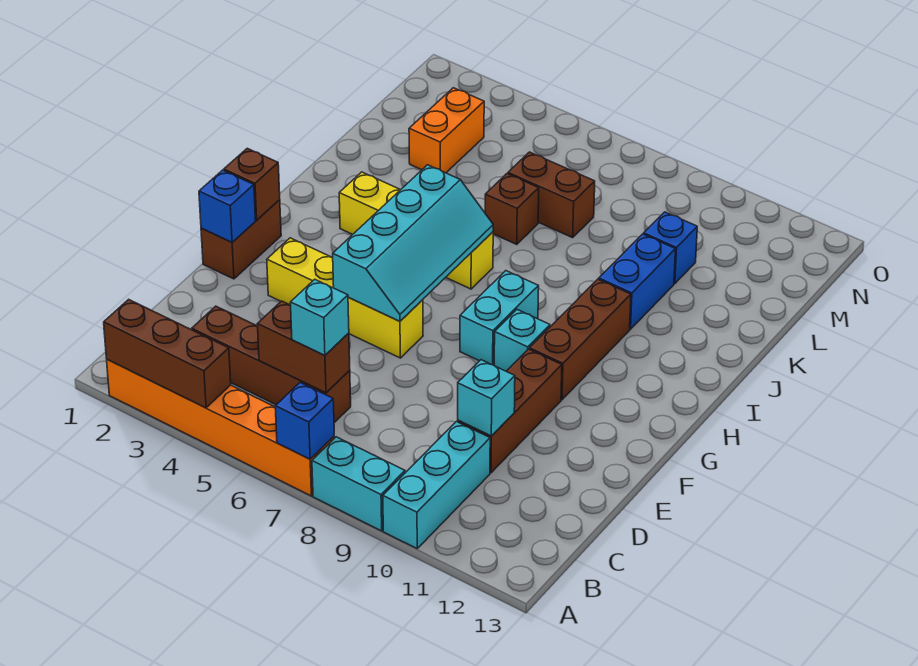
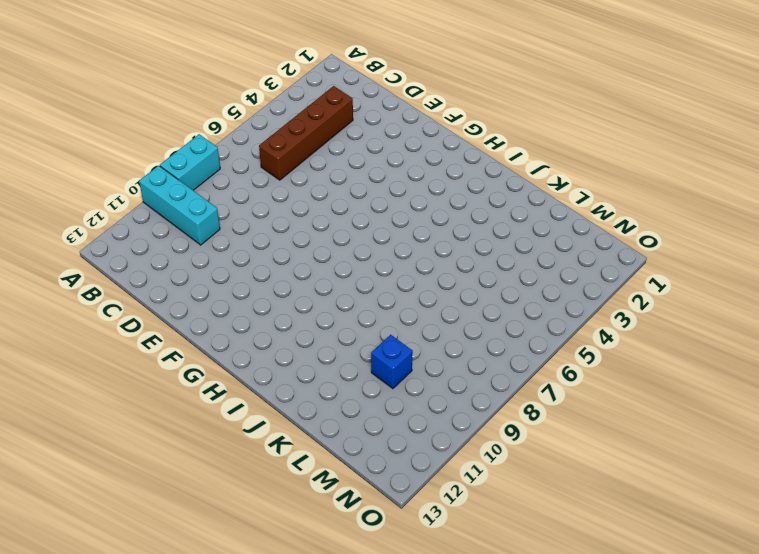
none -> orange 1x6 brick [107,360,335,496]
none -> brown 1x3 brick [458,349,562,473]
none -> brown 1x2 brick [201,200,281,279]

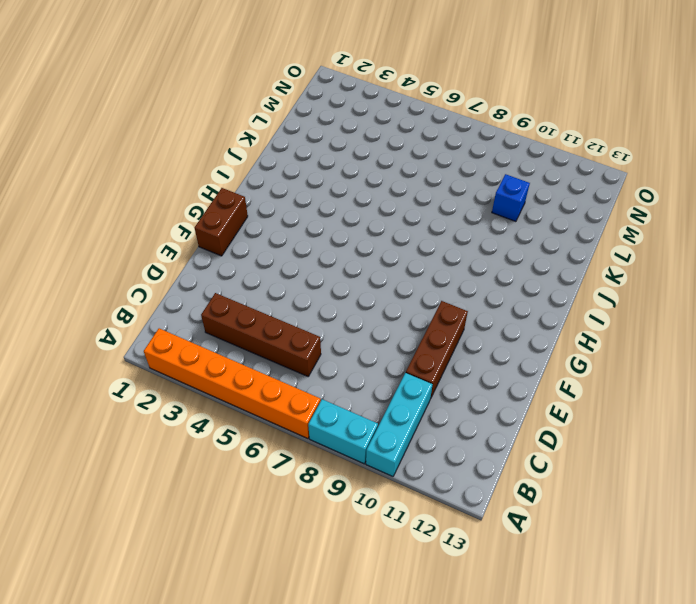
none -> yellow 1x4 brick [267,238,423,358]
none -> cyan 1x2 brick [460,271,539,365]
none -> cyan 1x1 brick [494,310,550,371]

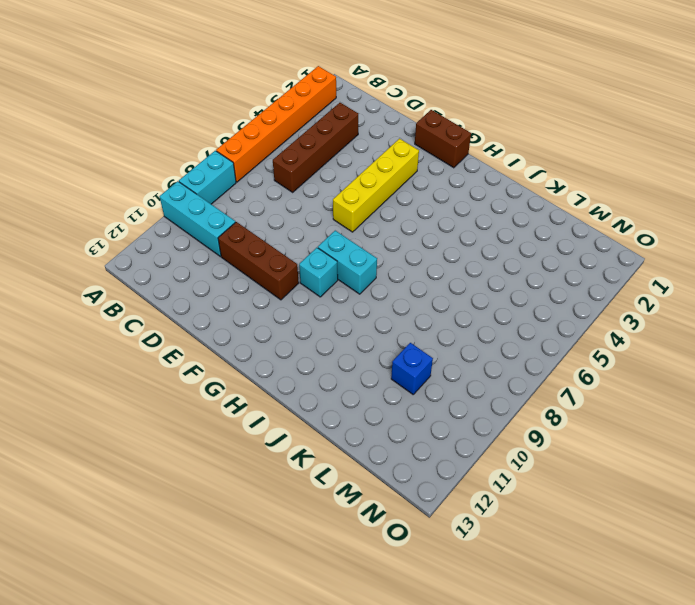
none -> brown 1x3 brick [530,279,631,400]
none -> yellow 1x4 brick [339,172,493,289]
none -> blue 1x2 brick [599,234,676,329]

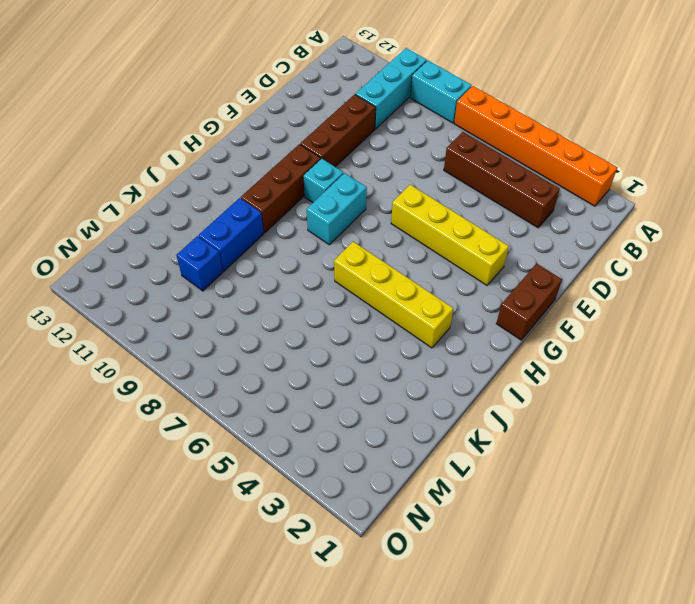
none -> brown 1x1 brick [485,174,539,244]
none -> orange 1x2 brick [409,88,484,173]
none -> brown 1x2 brick [508,152,595,238]

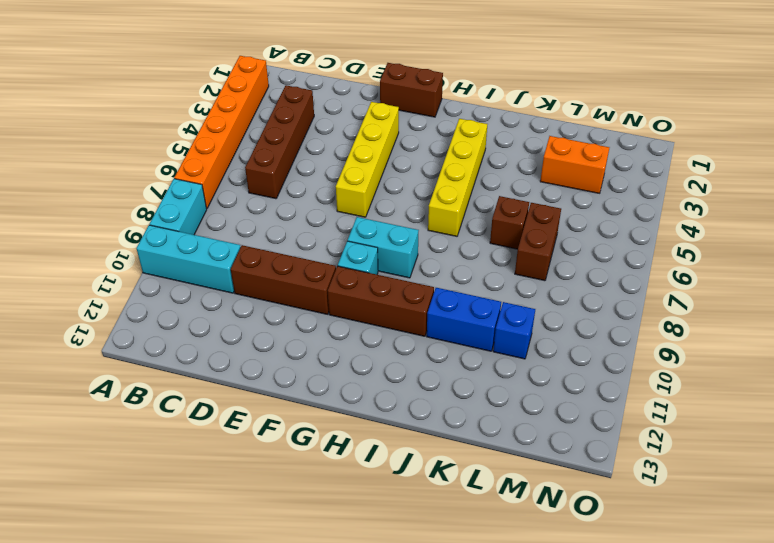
none -> brown 1x3 brick [104,299,231,408]
none -> blue 1x1 brick [275,383,334,459]
none -> brown 1x2 brick [257,301,350,393]

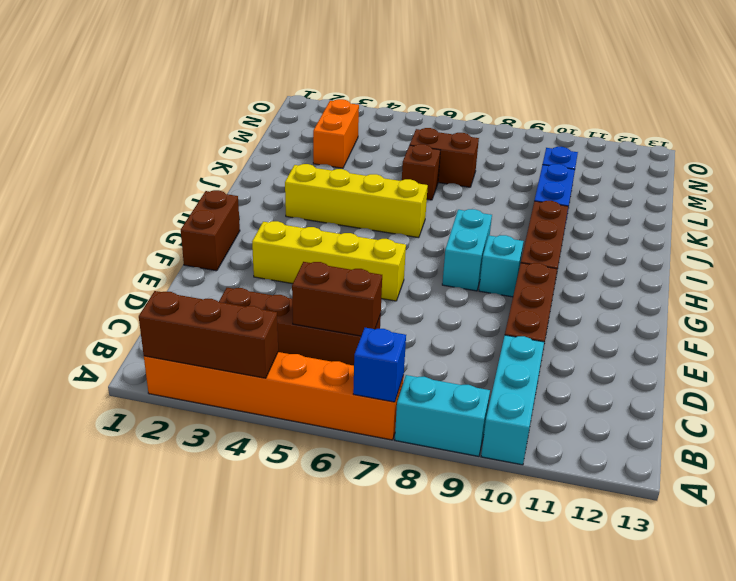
none -> cyan 1x1 brick [458,360,515,436]
none -> blue 1x1 brick [199,170,256,242]
none -> cyan 2x4 slope [333,165,493,321]

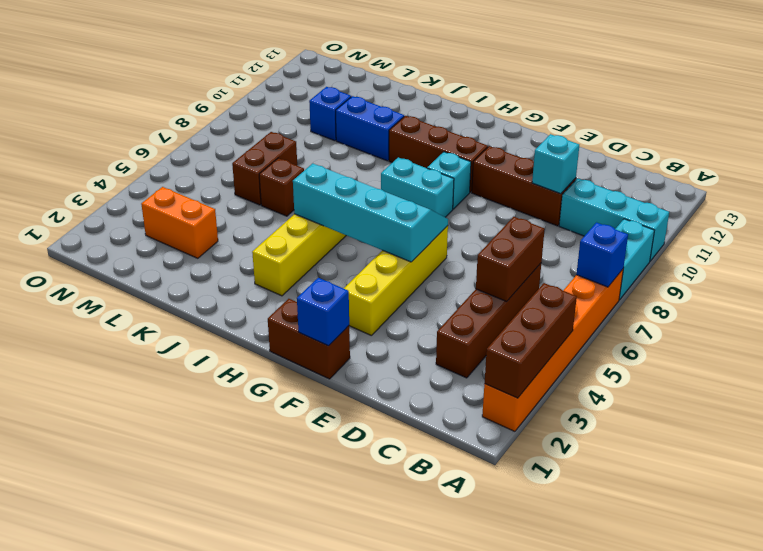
none -> brown 1x1 brick [224,148,280,220]
none -> cyan 1x1 brick [290,279,349,355]

